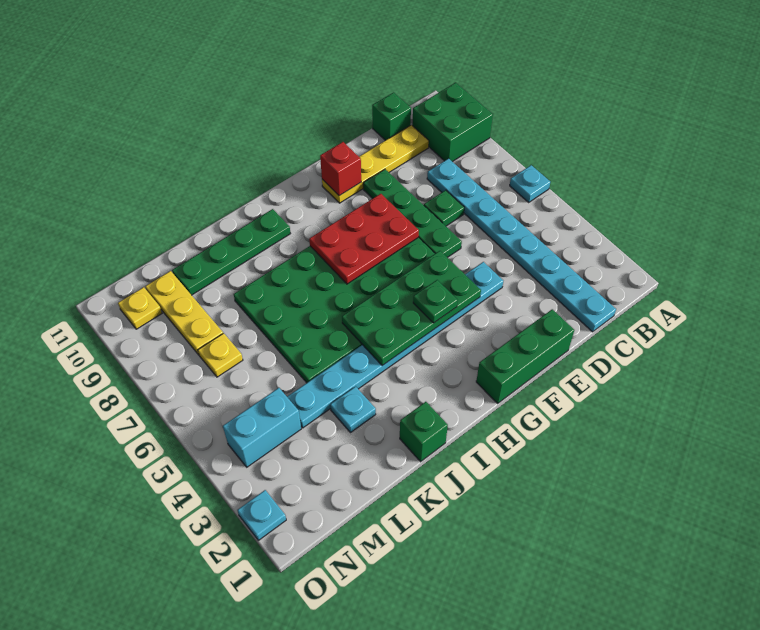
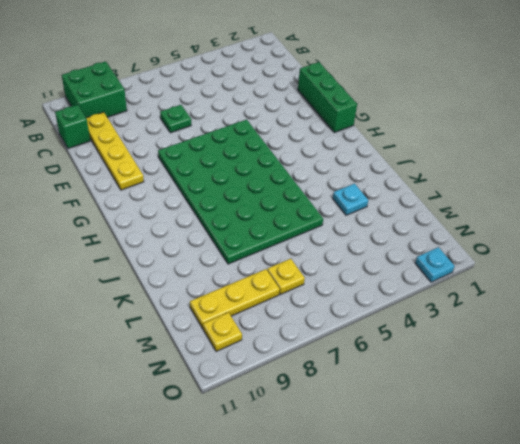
none -> cyan 1x1 plate [510,165,550,202]
none -> cyan 1x8 plate [427,158,616,332]
none -> cyan 1x8 plate [287,262,503,428]

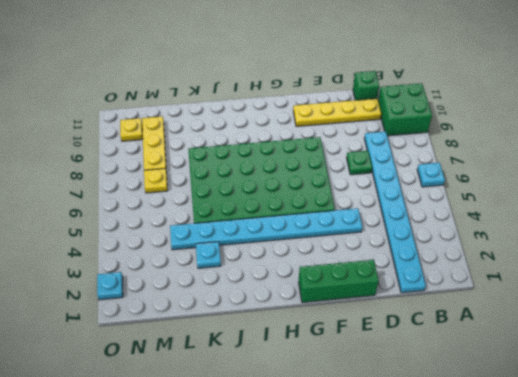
none -> green 1x4 plate [363,169,462,257]
none -> green 1x4 plate [172,209,290,295]
none -> green 1x1 brick [400,402,448,462]

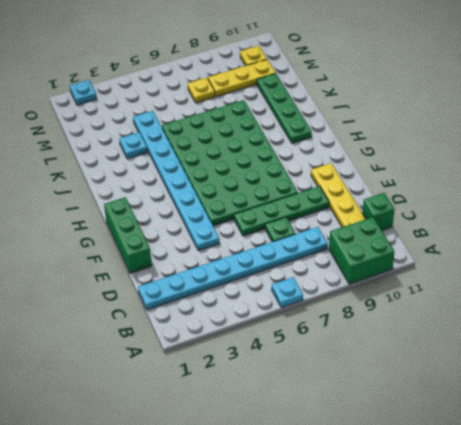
none -> green 1x1 brick [400,402,448,462]
none -> cyan 1x2 brick [223,388,301,467]
none -> green 2x4 plate [342,251,481,366]

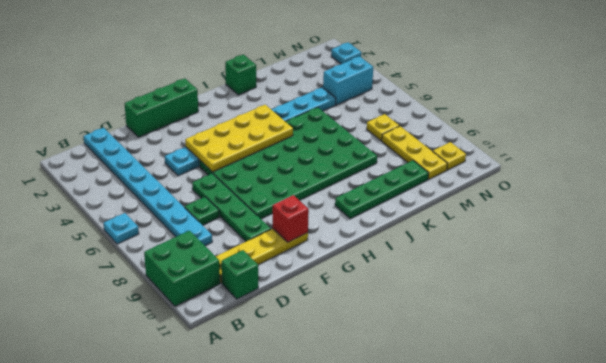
yellow 2x4 plate [185,105,293,172] -> green 2x4 plate [342,251,481,366]
none -> cyan 1x1 plate [330,386,376,433]
none -> red 2x3 plate [309,194,419,284]
none -> green 1x1 plate [413,280,458,323]

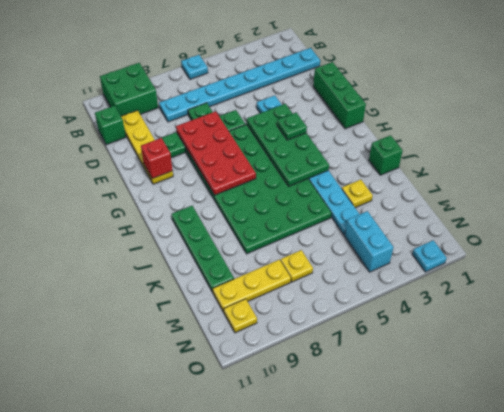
red 2x4 plate [176,111,256,195] -> red 2x3 plate [309,194,419,284]
yellow 1x1 plate [342,180,373,208] -> cyan 1x1 plate [330,386,376,433]

